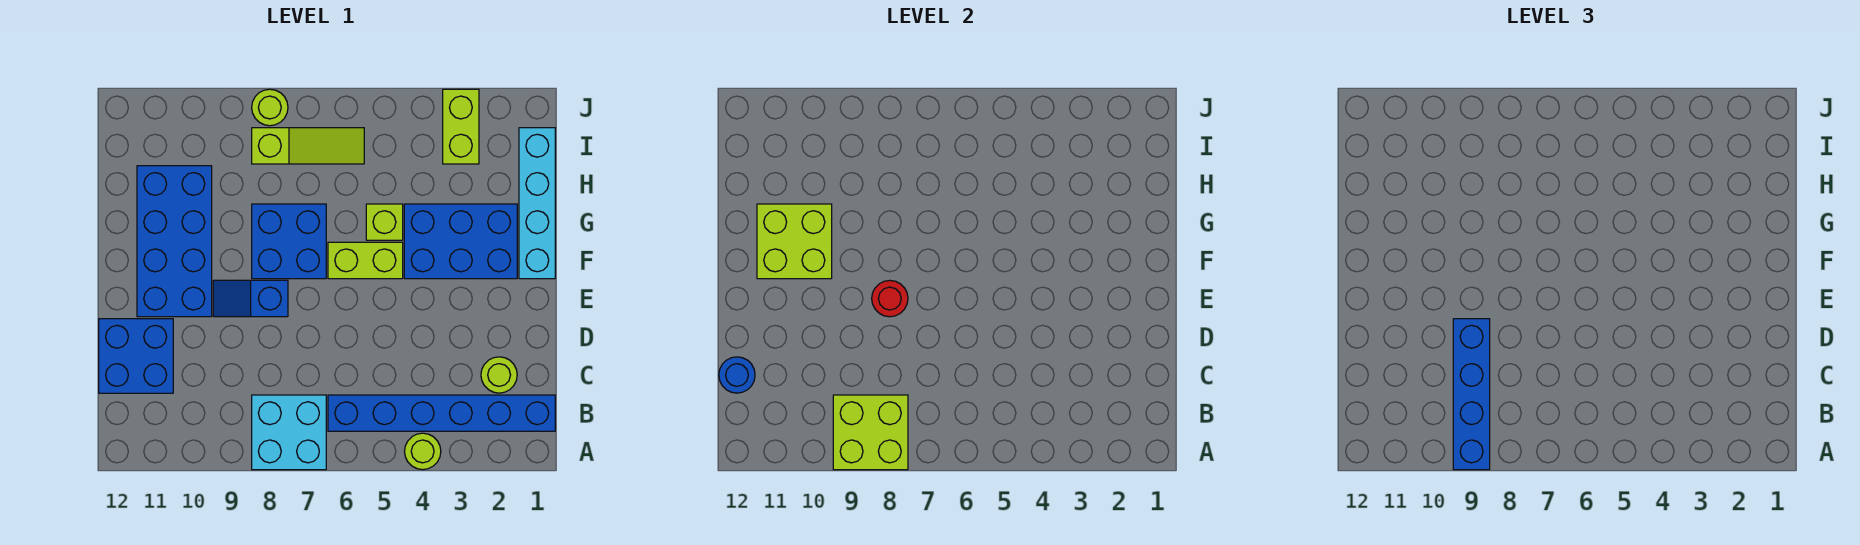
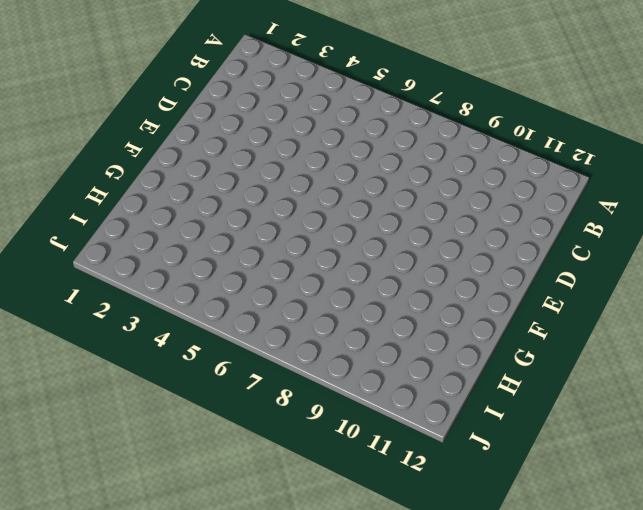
none -> lime 1x1 round brick [405,433,441,470]
none -> cyan 2x2 brick [252,395,326,470]
none -> blue 1x6 brick [328,395,555,431]

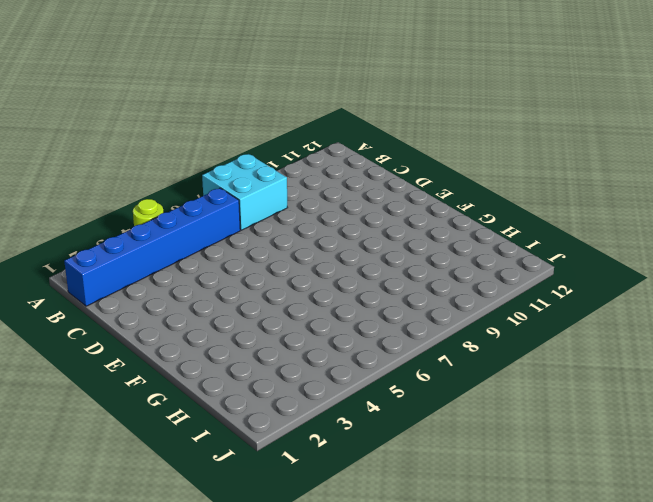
none -> lime 1x1 round brick [481,357,517,393]
none -> blue 2x2 brick [99,319,173,393]
none -> blue 1x2 slope [213,280,288,317]

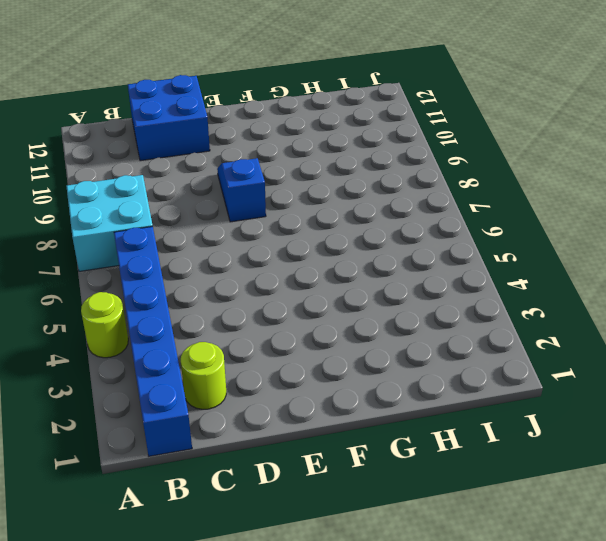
none -> blue 2x4 brick [137,166,212,317]
none -> cyan 1x4 brick [519,128,555,279]
none -> blue 2x3 brick [404,204,517,279]

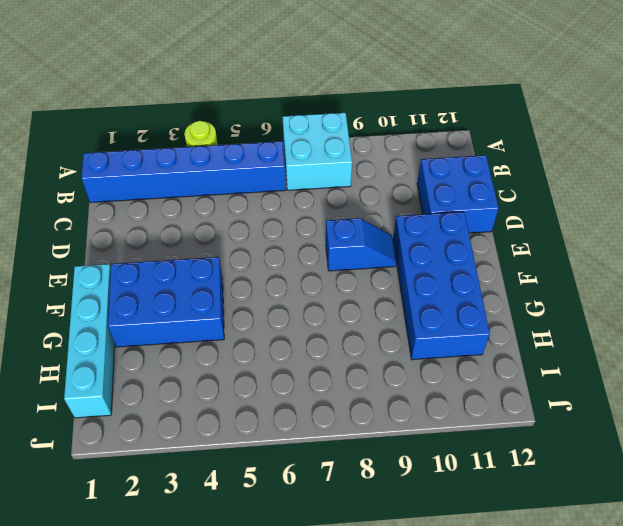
none -> lime 1x1 round brick [481,357,517,393]
none -> lime 1x2 brick [328,242,403,279]
none -> blue 2x2 brick [252,204,326,279]

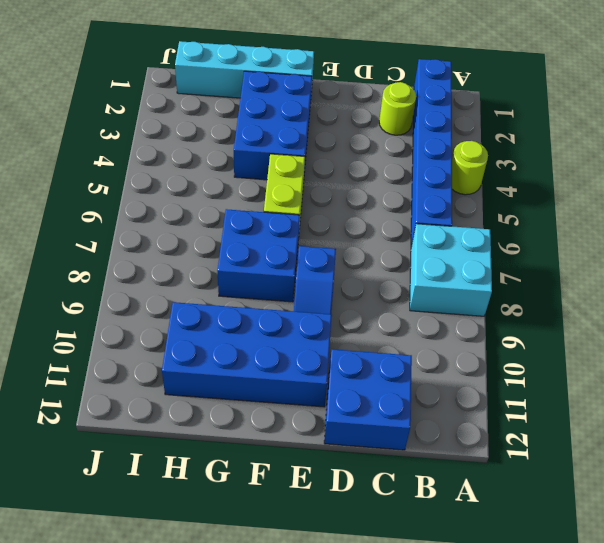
none -> lime 1x1 brick [366,204,403,240]
none -> lime 1x2 brick [443,89,479,164]
none -> lime 1x3 slope [252,128,364,164]

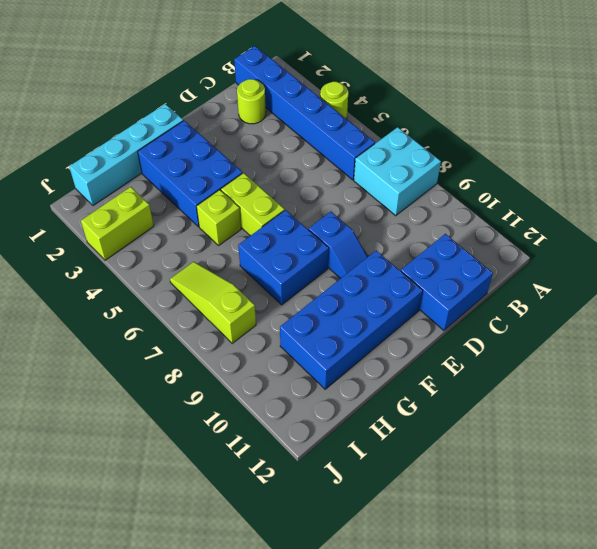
none -> lime 1x1 round brick [252,89,288,126]
none -> lime 2x2 brick [833,395,908,470]
none -> blue 1x1 round brick [719,357,755,393]

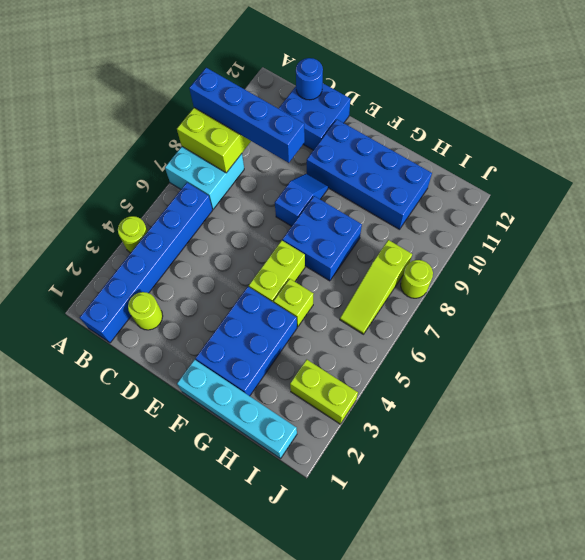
none -> red 1x1 round brick [872,280,908,317]
none -> lime 2x2 brick [757,204,832,279]

